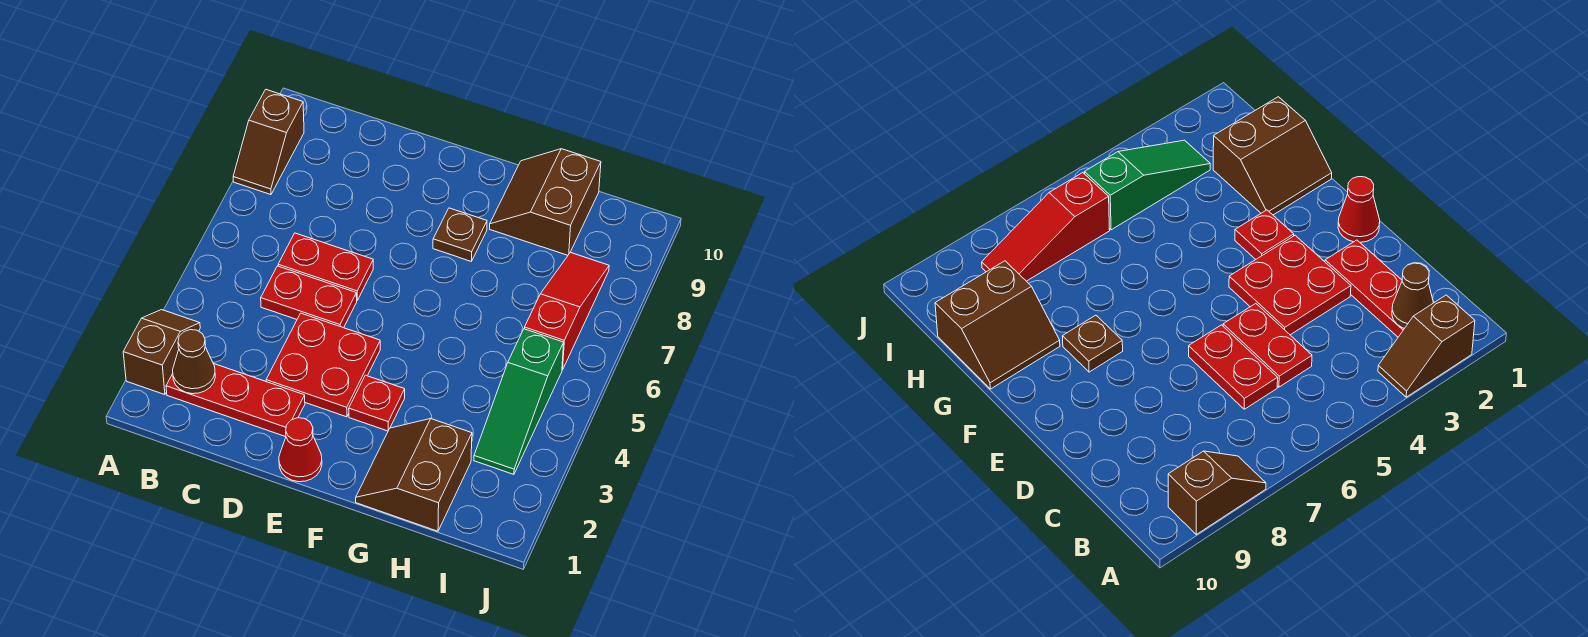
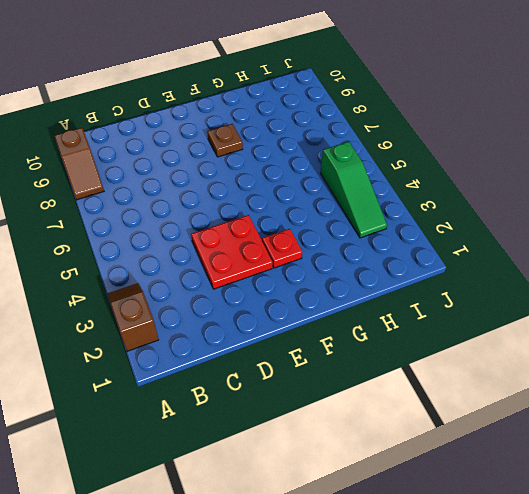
none -> red 1x3 plate [166,364,305,437]
none -> red 1x2 plate [261,266,357,328]
none -> red 1x2 plate [278,233,373,300]

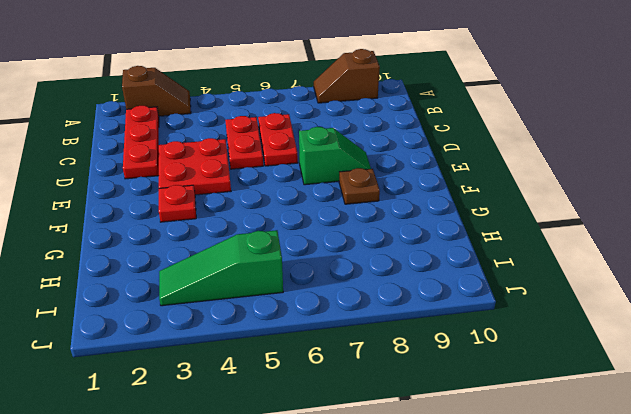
green 1x2 slope [299,127,371,185] -> none
none -> red 1x1 cone [279,418,322,482]
none -> brown 2x2 slope [356,419,472,531]
none -> brown 2x2 slope [490,149,601,255]

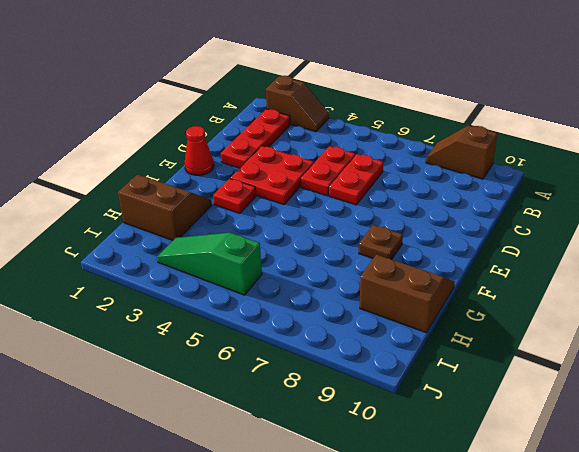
none -> red 1x3 slope [524,252,609,370]
none -> brown 1x1 cone [173,330,215,394]

